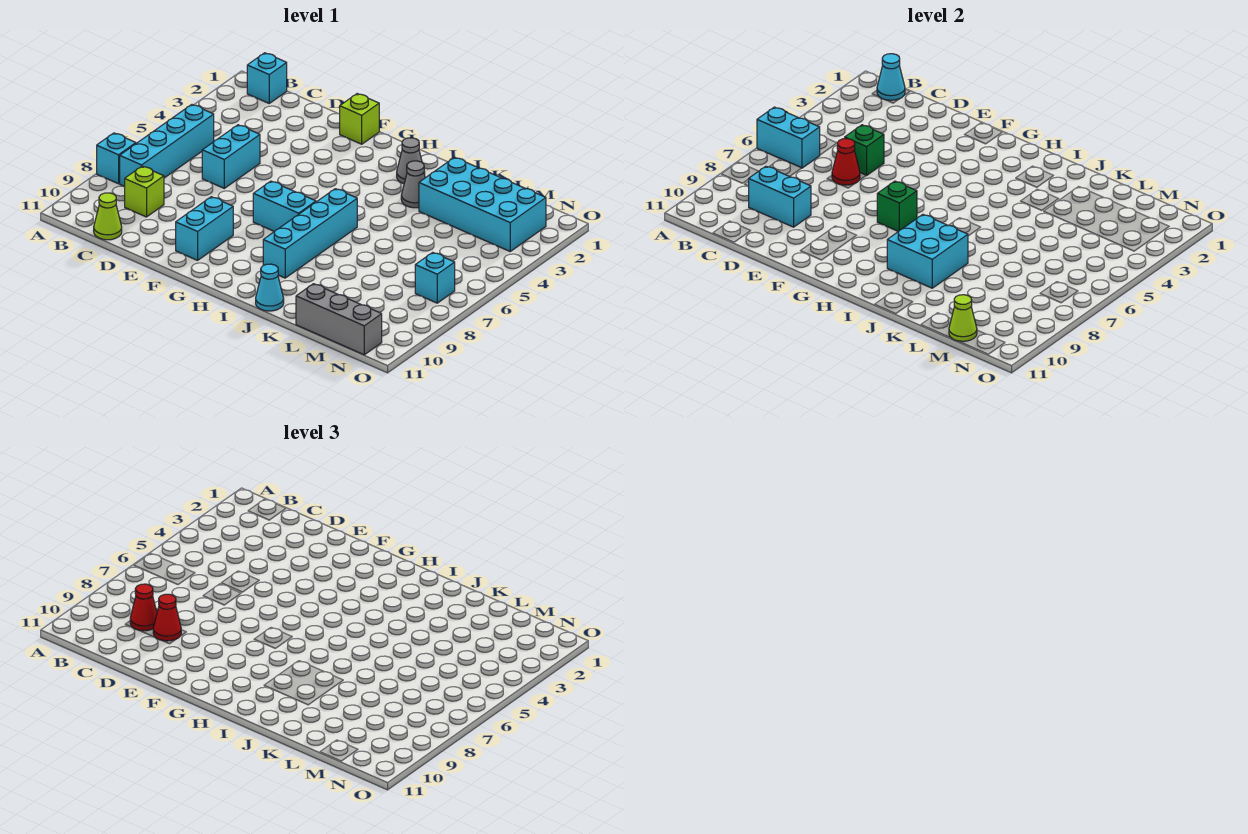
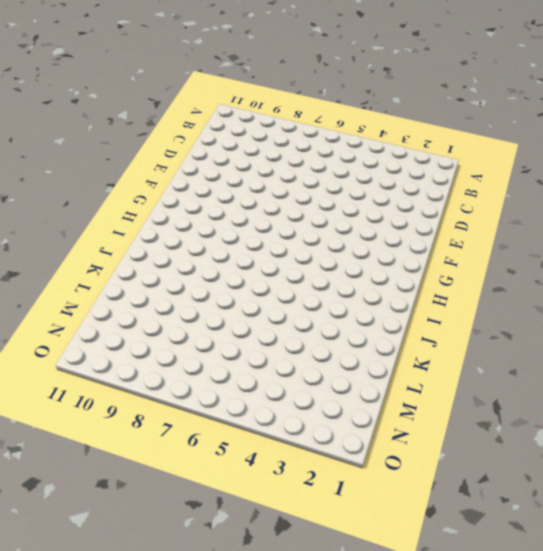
none -> cyan 1x1 brick [97,133,136,184]
none -> cyan 1x1 brick [247,53,287,103]
none -> cyan 1x4 brick [120,105,214,186]

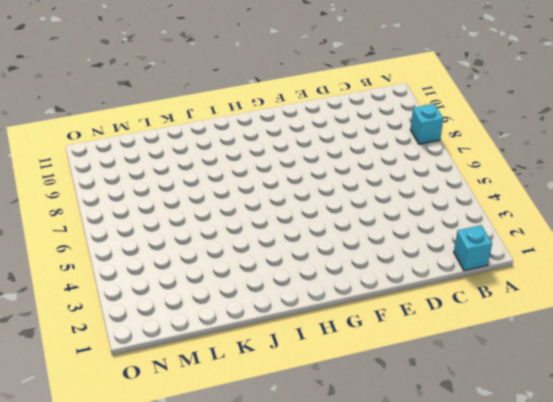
none -> cyan 1x4 brick [120,105,214,186]
none -> lime 1x1 brick [124,166,164,217]
none -> lime 1x1 cone [94,193,122,240]

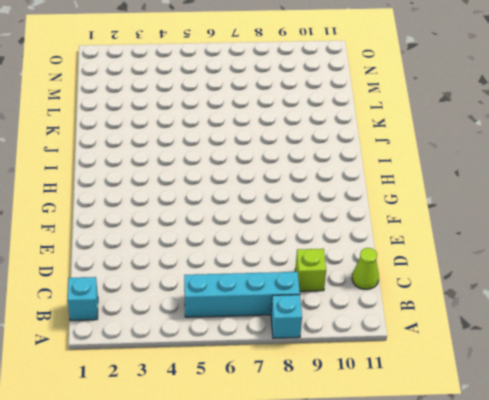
none -> cyan 1x2 brick [202,125,260,188]
none -> lime 1x1 brick [340,94,379,144]
none -> cyan 1x2 brick [176,197,233,260]

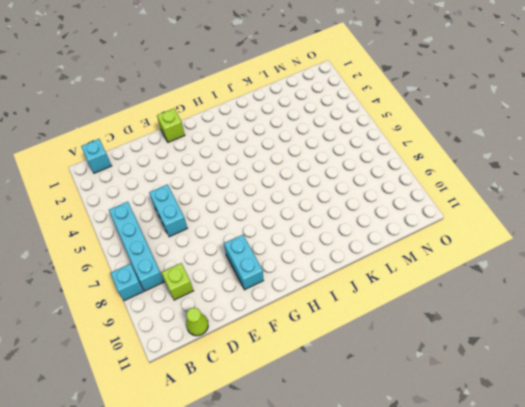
none -> cyan 1x2 brick [253,181,316,232]
none -> grey 1x1 cone [397,138,425,184]
none -> cyan 1x4 brick [263,189,357,278]

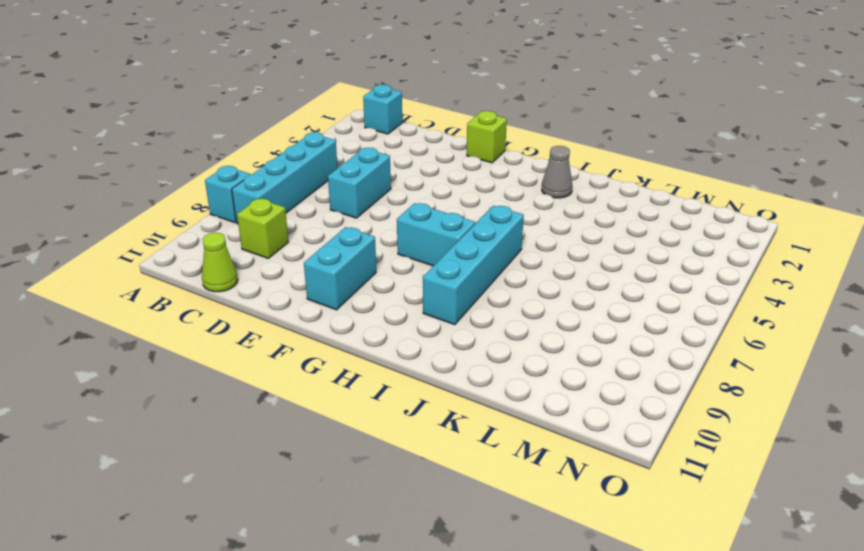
none -> grey 1x1 cone [401,161,425,208]
none -> cyan 1x1 cone [256,264,284,311]
none -> cyan 2x4 brick [419,157,546,251]

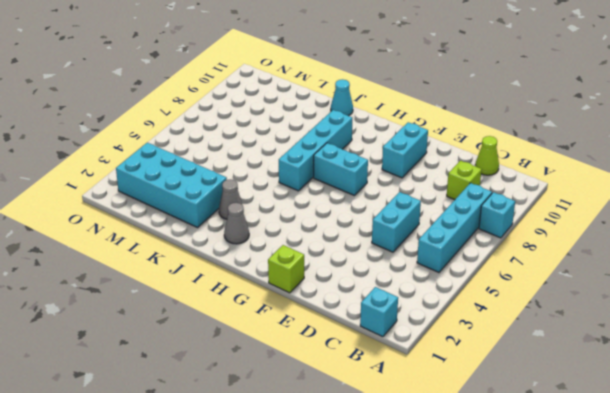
none -> grey 1x3 brick [296,284,382,355]
none -> cyan 1x1 brick [415,252,455,303]
none -> cyan 1x2 brick [757,107,820,168]

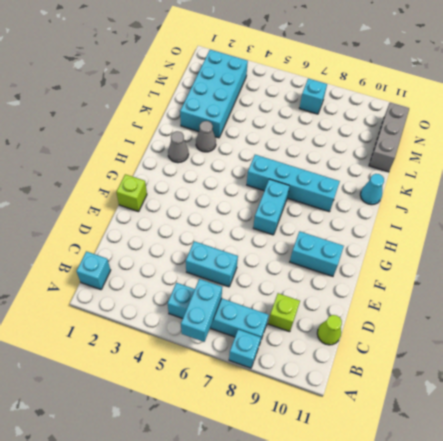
none -> cyan 1x1 cone [877,54,905,100]
none -> cyan 1x2 brick [749,166,811,227]
none -> green 1x1 brick [845,125,884,176]

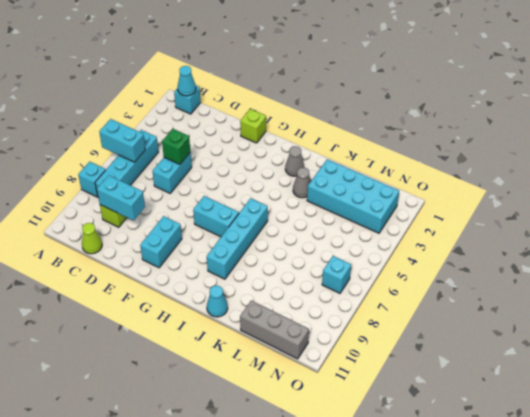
none -> red 1x1 cone [832,139,860,185]
none -> green 1x1 brick [877,181,917,232]
none -> cyan 2x2 brick [887,215,968,288]

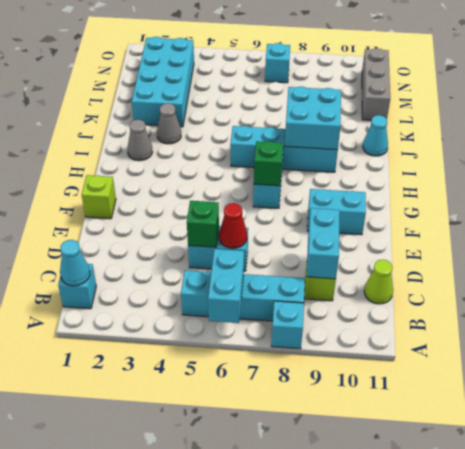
none -> lime 1x1 cone [949,295,977,341]
none -> red 1x1 cone [130,584,157,631]
none -> red 1x1 cone [153,594,181,641]

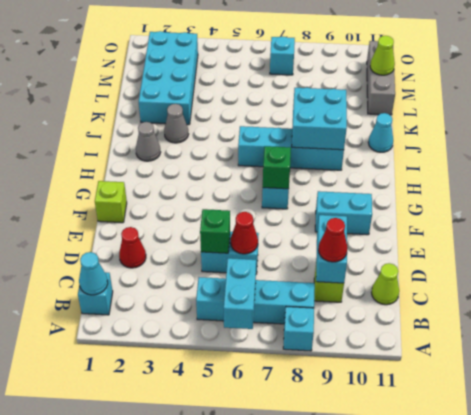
red 1x1 cone [119,227,146,268] -> red 1x1 cone moved to [153,594,181,641]

